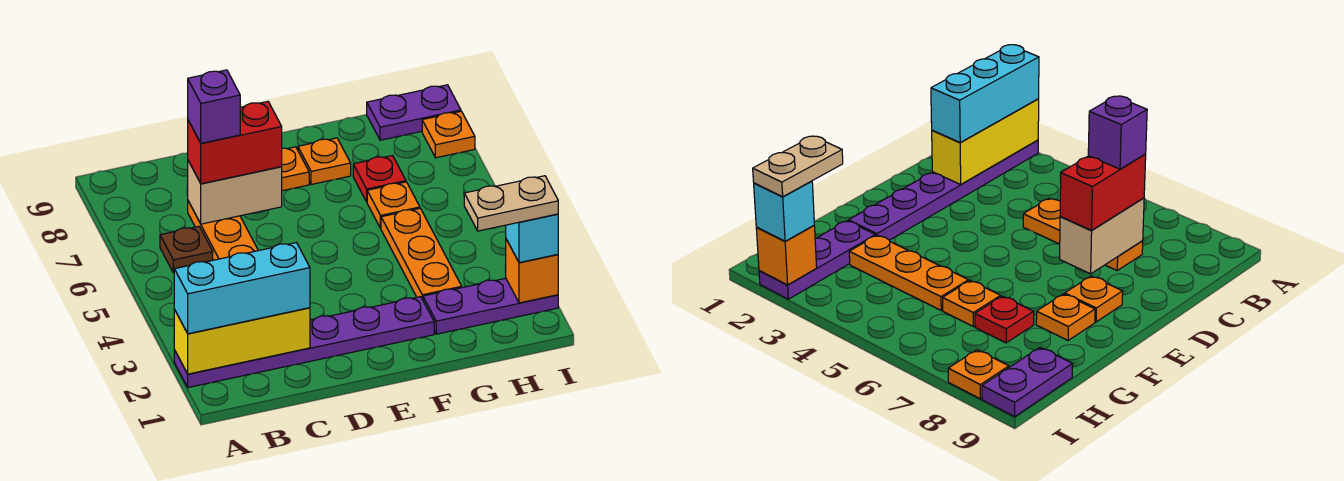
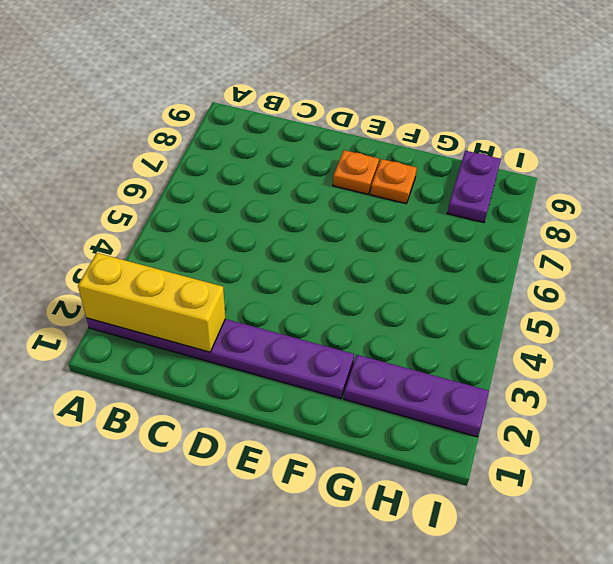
purple 1x2 plate [447,151,501,223] -> purple 1x2 plate turned to [367,85,461,140]
none -> brown 1x1 plate [160,227,213,273]
none -> orange 1x3 plate [188,201,258,260]
none -> orange 1x3 plate [381,208,462,299]

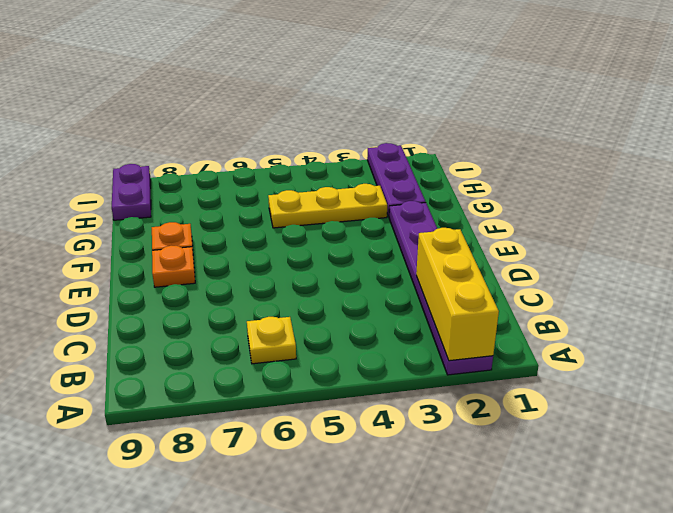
yellow 1x1 plate [247,317,296,364] -> brown 1x1 plate [160,227,213,273]
yellow 1x3 plate [268,184,387,228] -> orange 1x3 plate [381,208,462,299]
none -> orange 1x3 plate [188,201,258,260]
none -> orange 1x1 plate [367,182,420,228]
none -> red 1x1 plate [353,156,406,202]

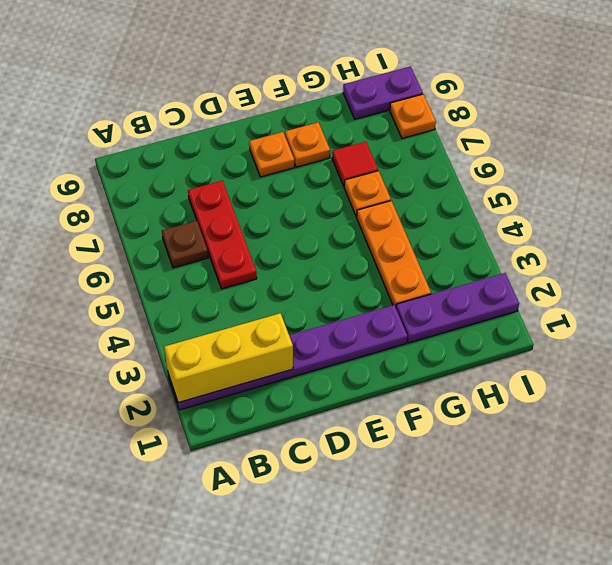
red 1x3 plate [188,181,257,289] -> orange 1x3 plate [188,201,258,260]
red 1x1 tile [332,142,378,186] -> red 1x1 plate [353,156,406,202]
none -> tan 1x2 brick [188,161,282,224]
none -> orange 1x1 brick [505,239,558,303]
none -> cyan 1x3 brick [174,243,310,334]

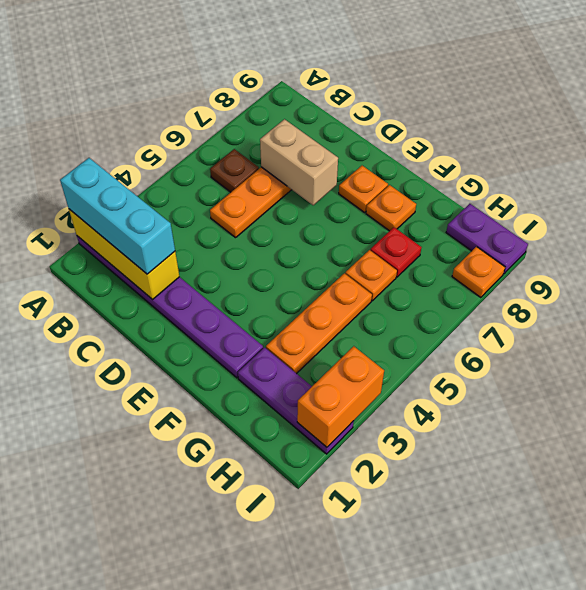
orange 1x2 brick [297,346,384,447] -> orange 1x1 brick [505,239,558,303]
none -> red 1x2 brick [188,102,282,184]
none -> cyan 1x1 brick [506,214,558,263]
none -> purple 1x1 brick [188,70,240,143]

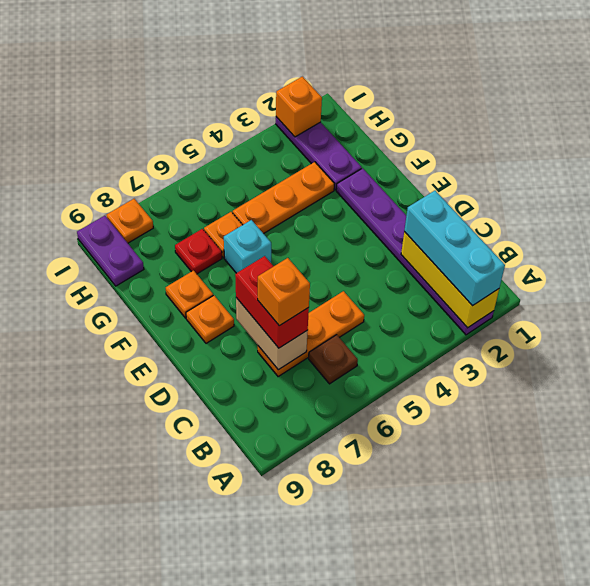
orange 1x1 brick [258,258,310,326] -> purple 1x1 brick [188,70,240,143]
cyan 1x1 brick [224,220,271,273] -> cyan 1x1 brick moved to [506,214,558,263]
none -> tan 1x2 plate [464,176,558,231]

